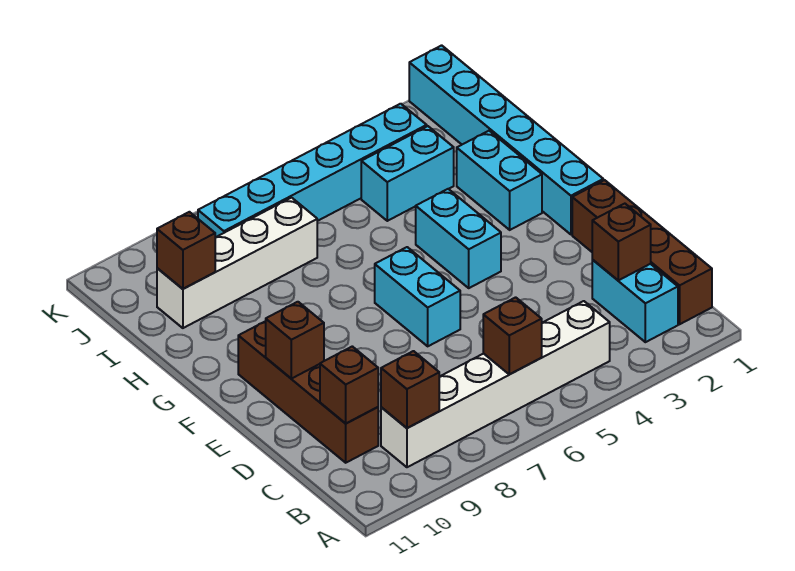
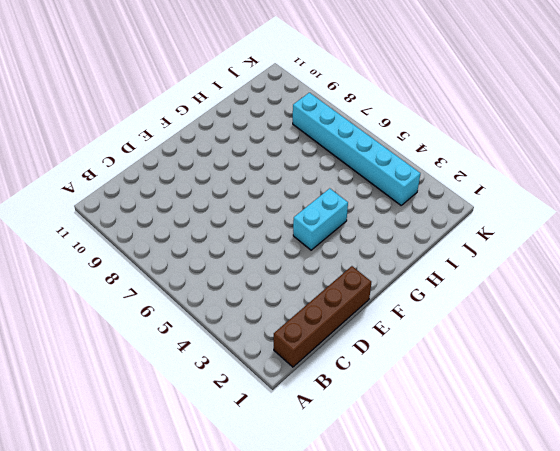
none -> cyan 1x2 brick [592,260,678,342]
none -> white 1x6 brick [381,301,610,467]
none -> brown 1x4 brick [238,321,378,463]

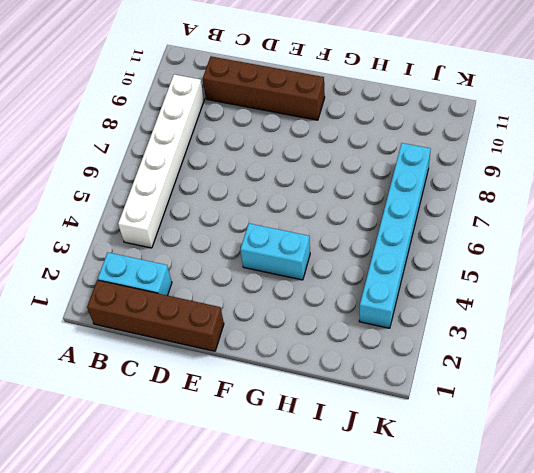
none -> cyan 1x2 brick [375,247,460,346]
none -> cyan 1x6 brick [409,45,603,235]
none -> cyan 1x2 brick [457,131,542,230]

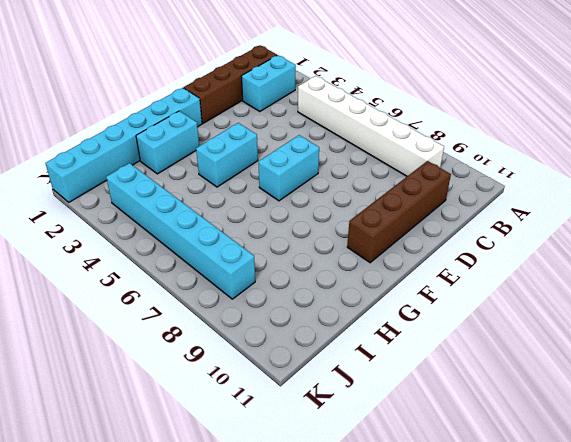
none -> cyan 1x2 brick [361,126,454,221]
none -> white 1x4 brick [157,198,317,328]
none -> brown 1x1 brick [483,297,542,374]

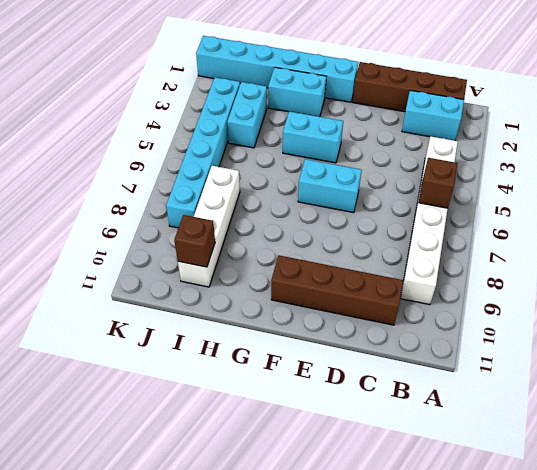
none -> brown 1x1 brick [381,351,439,428]
none -> brown 1x1 brick [592,204,651,280]
none -> brown 1x1 brick [320,346,378,423]

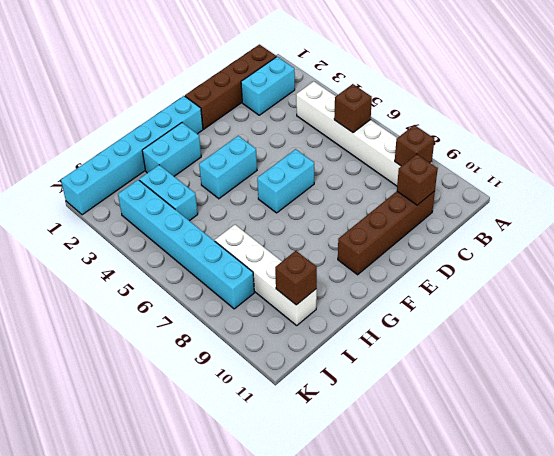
none -> brown 1x1 brick [592,204,651,280]
none -> brown 1x1 brick [266,302,324,379]

